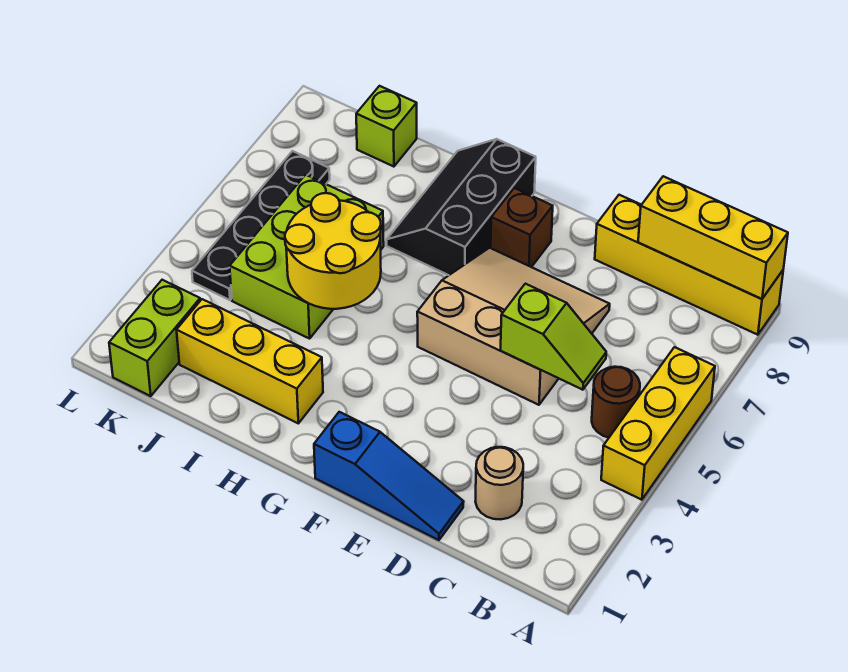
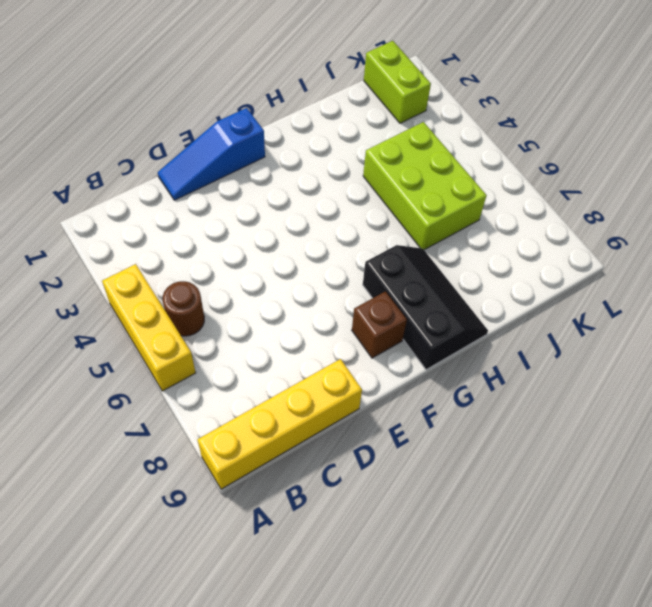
none -> tan 1x1 round brick [475,447,523,519]
none -> tan 3x3 slope [417,248,610,405]
none -> yellow 1x3 brick [177,299,323,423]

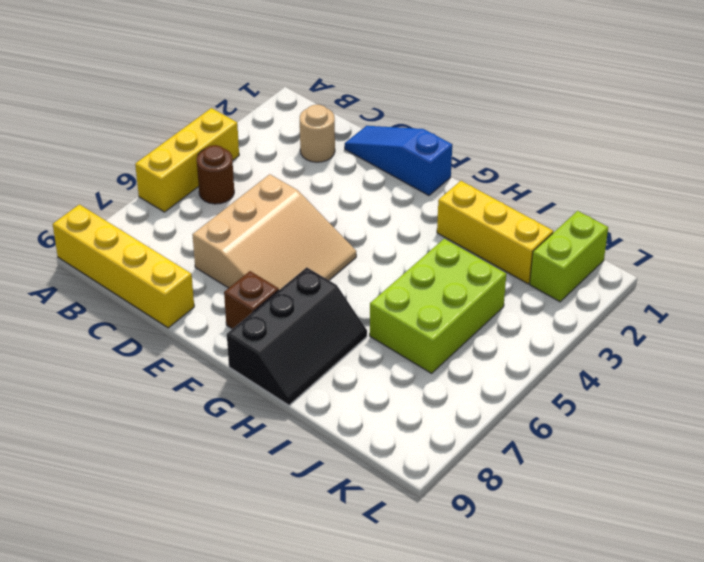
tan 3x3 slope [192,174,356,290] -> tan 3x3 slope turned to [417,248,610,405]
none -> lime 1x1 brick [356,86,417,167]
none -> black 1x4 plate [192,151,330,300]
none -> yellow 1x3 brick [638,176,788,299]

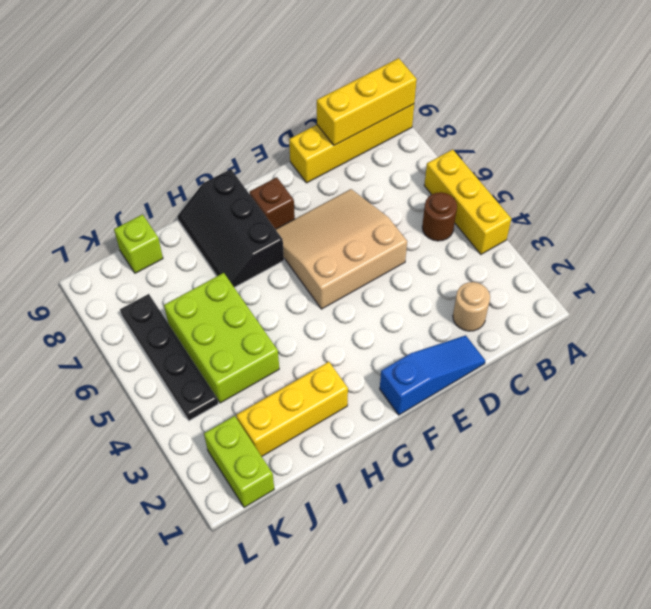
none -> lime 1x2 slope [501,284,606,390]
none -> yellow 2x2 round brick [285,193,381,309]

